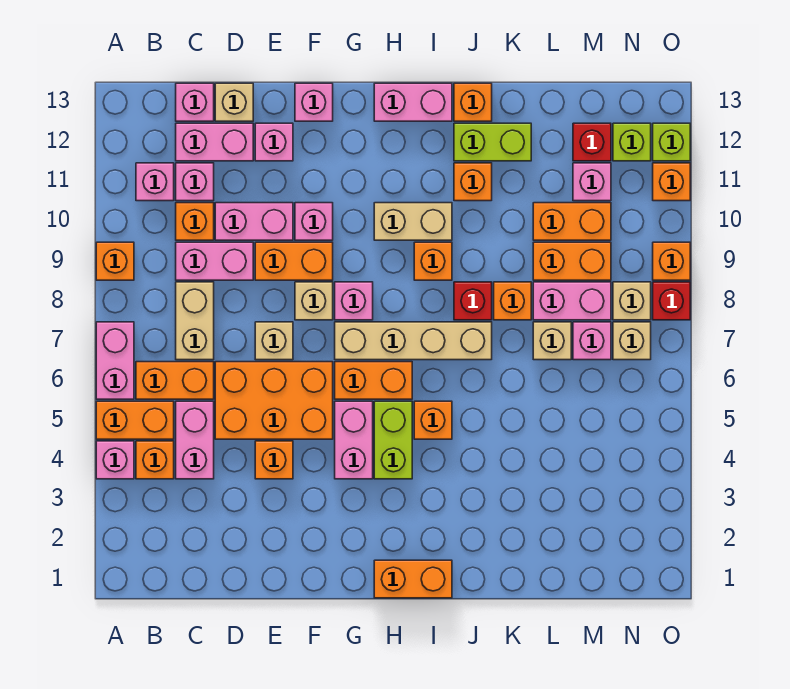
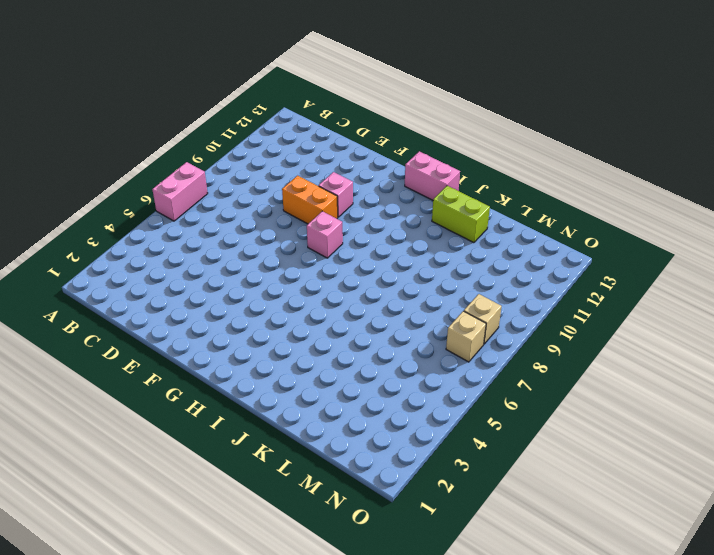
none -> pink 1x1 brick [96,441,134,479]
none -> orange 1x2 brick [96,401,174,439]
none -> orange 1x1 brick [96,242,134,280]
none -> orange 1x1 brick [136,441,174,479]

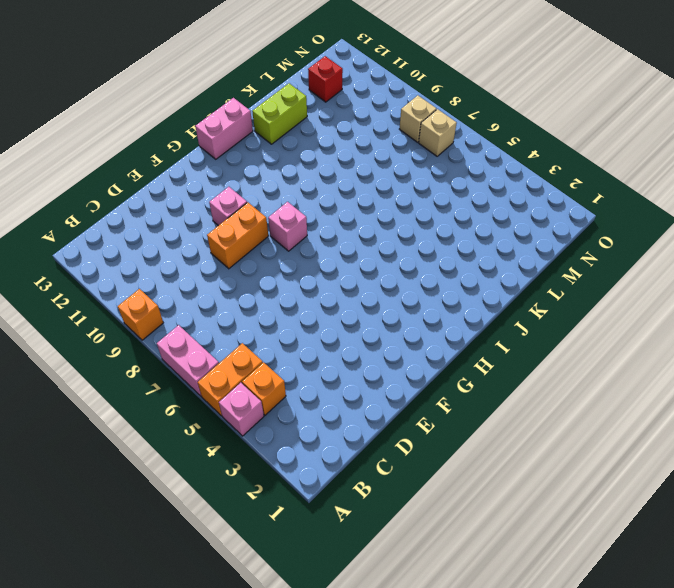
none -> orange 1x2 brick [136,362,214,399]
none -> pink 1x1 brick [136,163,174,201]
none -> pink 1x2 brick [176,401,214,479]
none -> tan 1x2 brick [176,282,214,360]

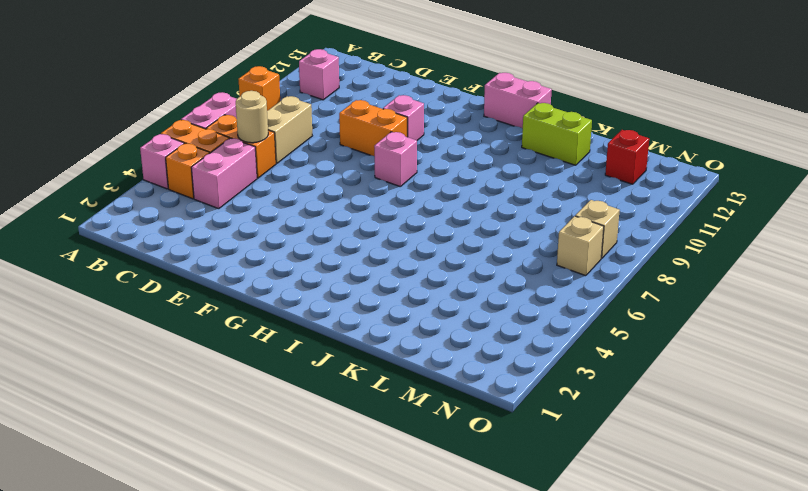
tan 1x1 round brick [236,91,268,143] -> none
none -> pink 1x2 brick [176,242,253,280]
none -> orange 1x1 brick [176,203,214,240]
none -> pink 1x1 brick [176,163,214,201]
none -> pink 1x2 brick [176,123,253,161]

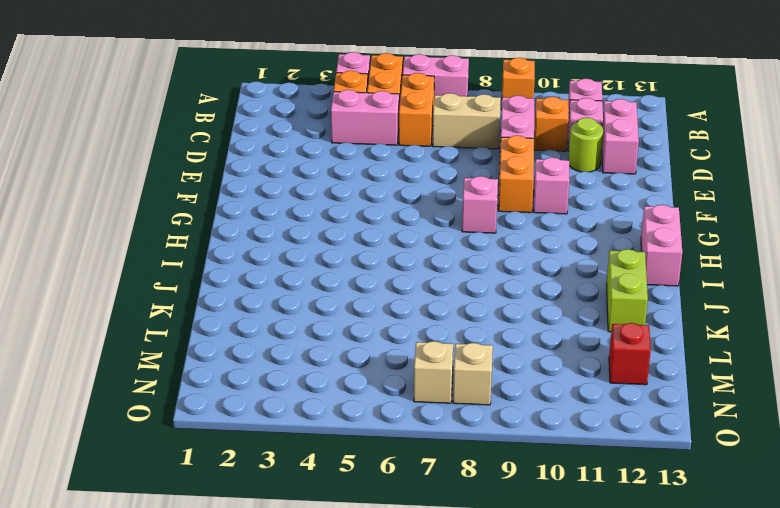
lime 1x1 round brick [568,118,603,172] -> none
none -> pink 1x1 brick [176,83,214,121]
none -> orange 2x3 brick [215,362,333,439]
none -> pink 1x2 brick [215,203,293,240]
none -> tan 1x1 brick [215,83,253,121]

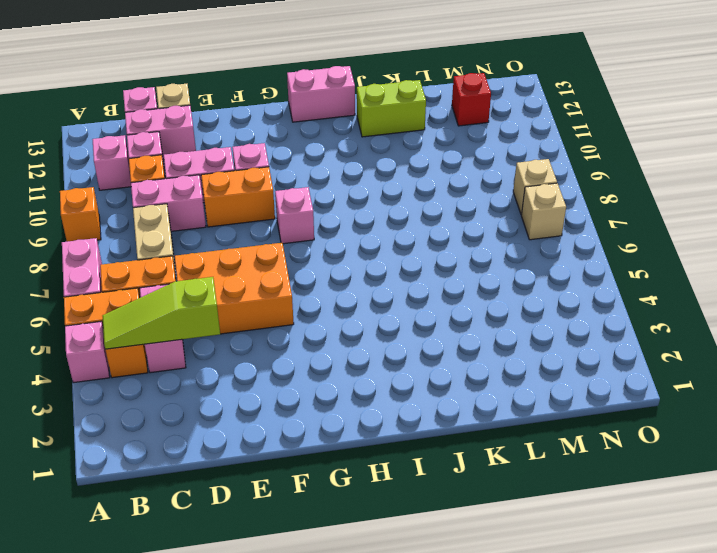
lime 1x3 slope [103,277,220,349] -> none
none -> orange 1x1 brick [255,441,293,479]
none -> tan 1x1 brick [255,322,293,360]
none -> pink 1x1 brick [255,123,293,161]
none -> tan 1x1 brick [295,282,333,320]

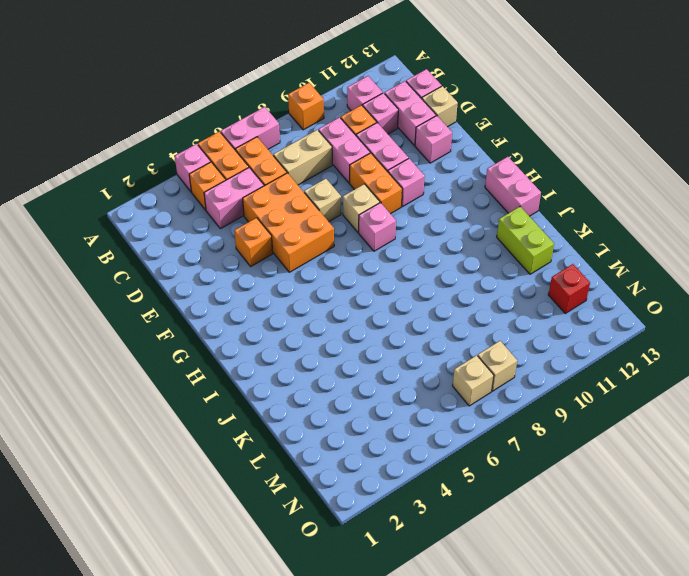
none -> pink 1x1 brick [295,83,333,121]
none -> pink 1x2 brick [335,401,373,479]
none -> orange 1x2 brick [335,362,412,399]
none -> tan 1x4 brick [335,322,492,360]

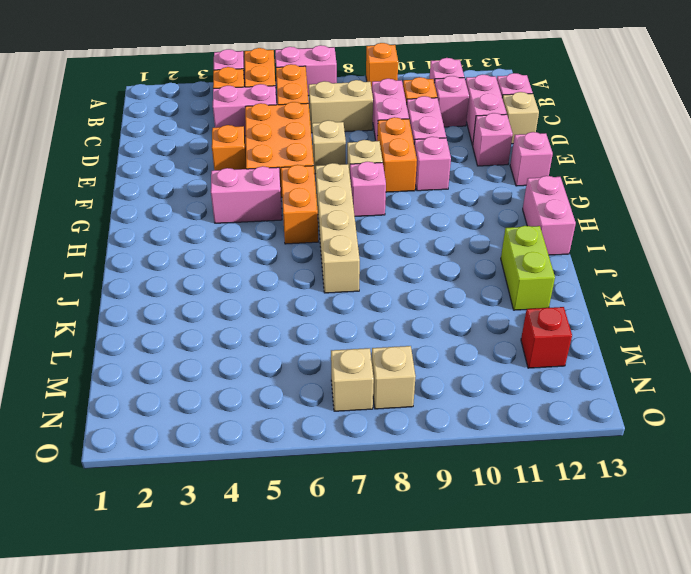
none -> orange 1x2 brick [374,560,452,598]
none -> lime 1x2 brick [374,401,412,479]
none -> tan 1x2 brick [374,203,452,240]
none -> orange 1x1 brick [414,401,452,439]

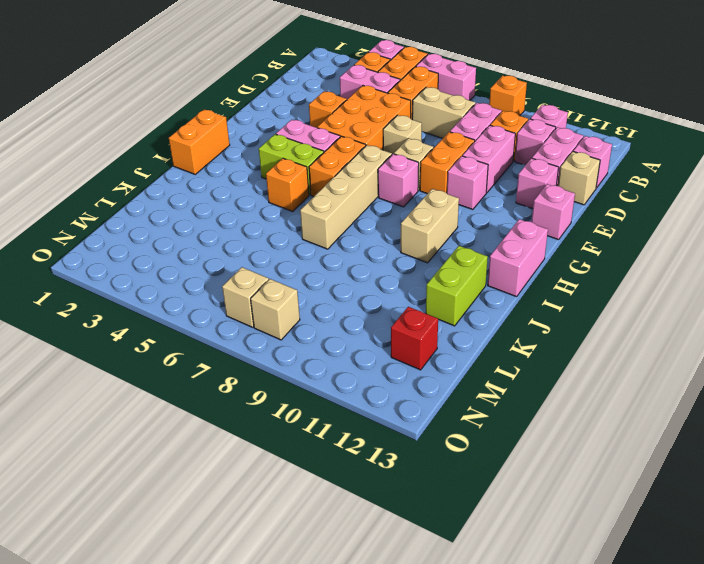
none -> orange 1x1 brick [414,242,452,280]
none -> red 1x1 brick [454,282,492,320]
none -> orange 1x1 brick [454,163,492,201]
none -> orange 1x1 brick [454,83,492,121]

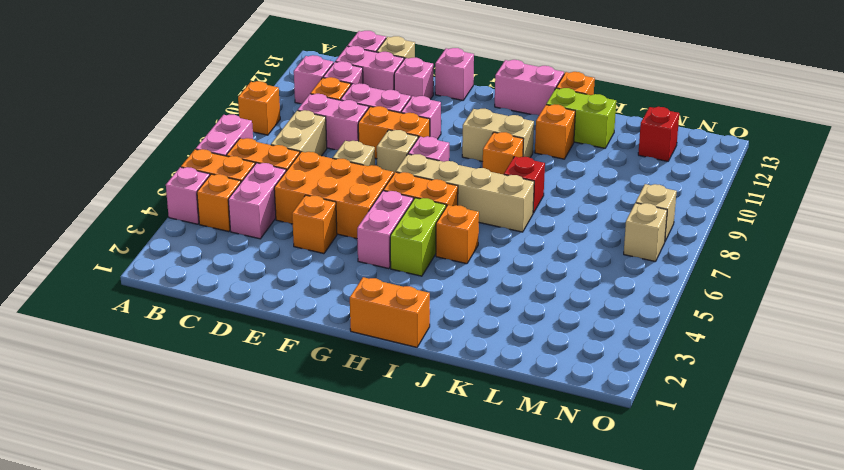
none -> orange 1x1 brick [494,282,531,320]
none -> tan 1x1 brick [533,322,571,360]
none -> pink 1x2 brick [533,282,611,320]
none -> orange 1x2 brick [533,242,611,280]

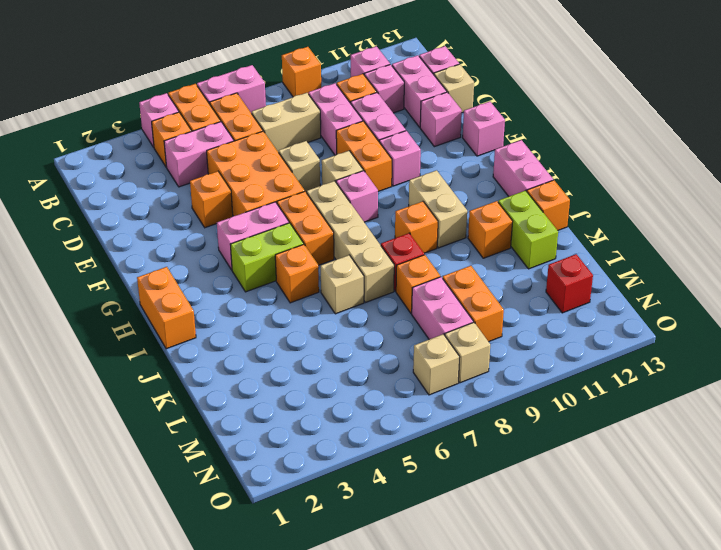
tan 1x1 brick [321,255,364,314] -> tan 1x1 brick moved to [533,322,571,360]
none -> orange 1x2 brick [533,203,611,240]
none -> pink 1x1 brick [573,322,611,360]
none -> pink 1x1 brick [573,163,611,201]
none -> lime 1x1 brick [613,123,651,161]

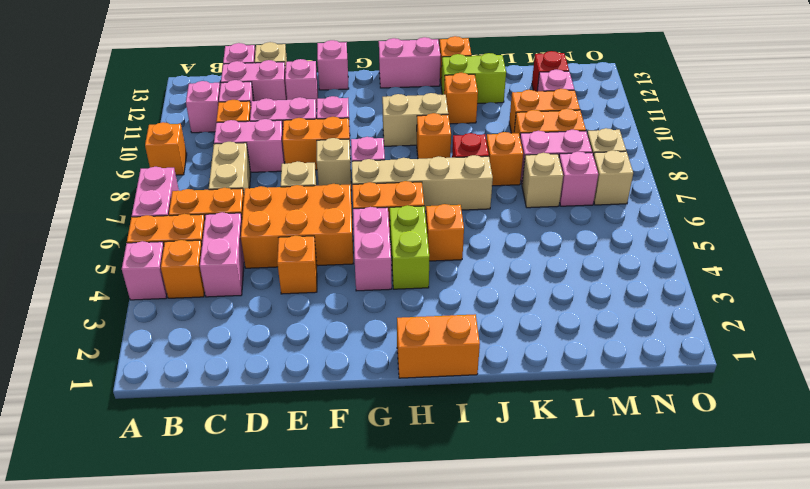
none -> lime 1x1 brick [613,123,651,161]
none -> red 1x1 brick [653,282,690,320]
none -> orange 1x1 brick [653,242,690,280]
none -> orange 1x1 brick [653,163,690,201]

